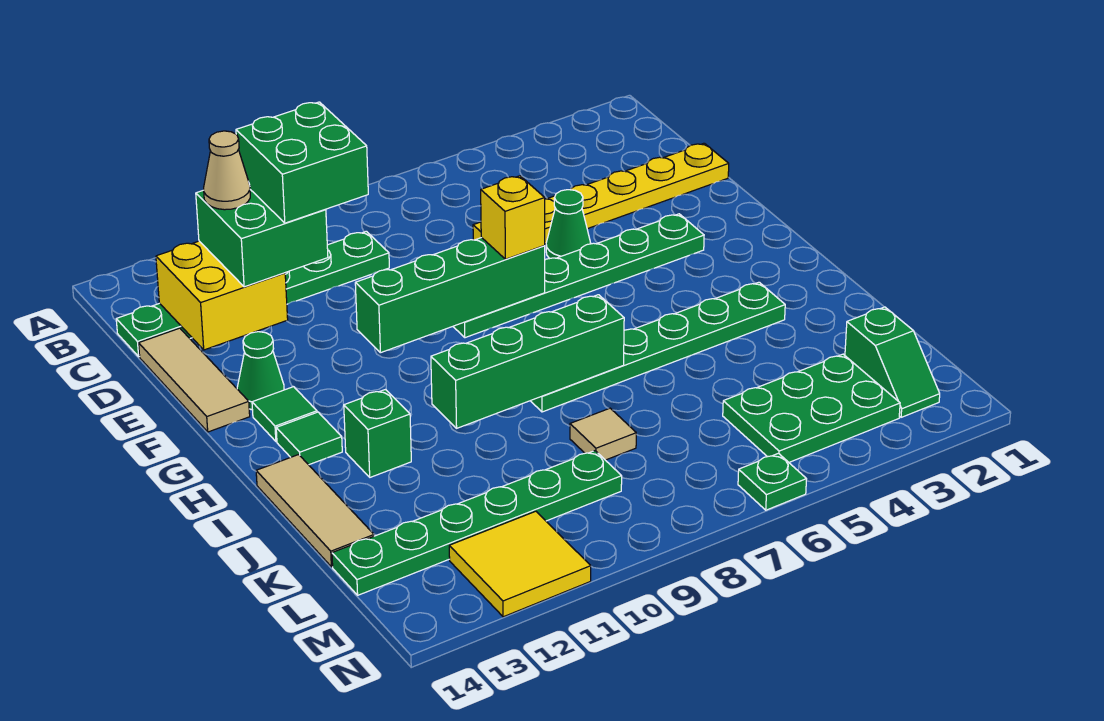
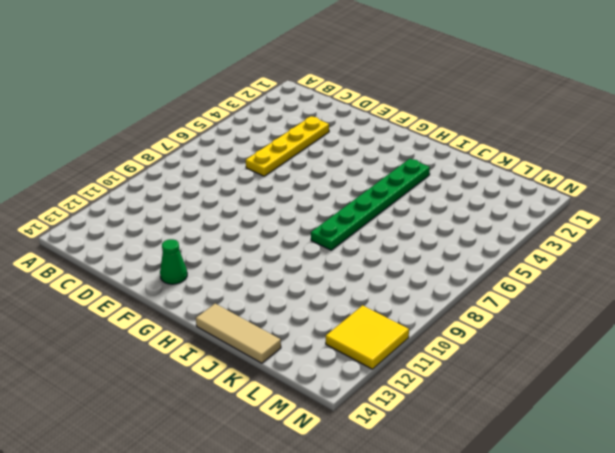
yellow 1x4 plate [246,116,329,176] -> yellow 1x6 plate [473,143,729,244]
none -> green 1x6 plate [116,231,389,357]
none -> tan 1x3 tile [139,328,250,432]
none -> green 1x1 cone [546,190,591,259]

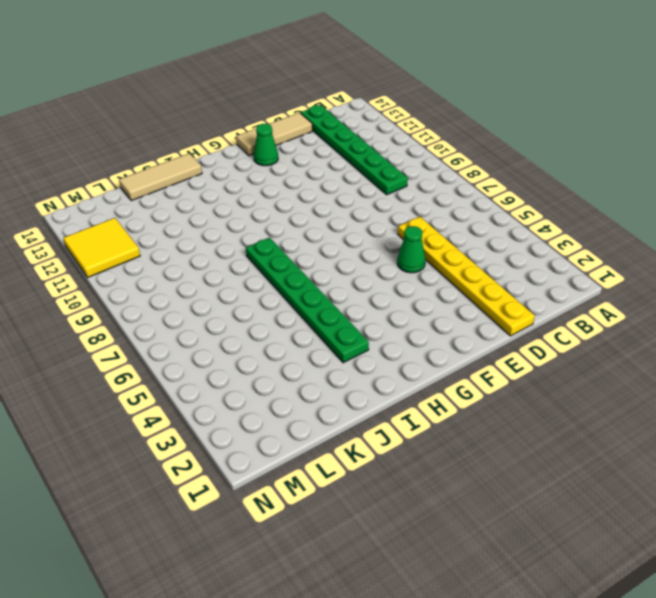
none -> green 1x6 plate [453,214,704,338]
none -> green 1x1 tile [252,387,317,442]
none -> green 1x1 tile [276,412,342,465]

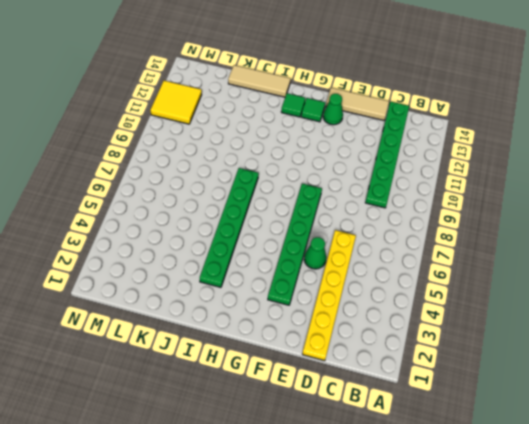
none -> green 1x1 brick [344,390,411,477]
none -> tan 1x1 tile [570,408,636,460]
none -> green 1x2 slope [845,307,940,417]

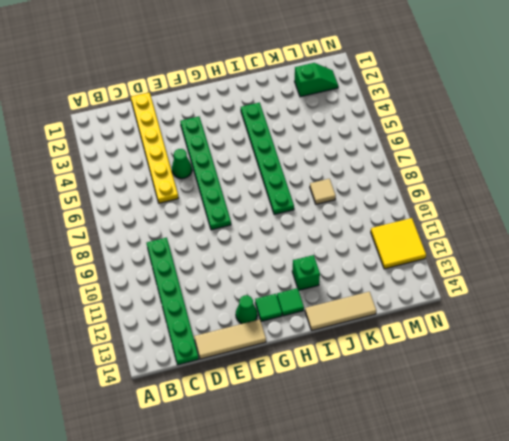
none -> green 2x3 plate [723,354,900,462]
none -> green 1x6 plate [332,451,622,595]
none -> green 1x1 plate [738,453,807,510]

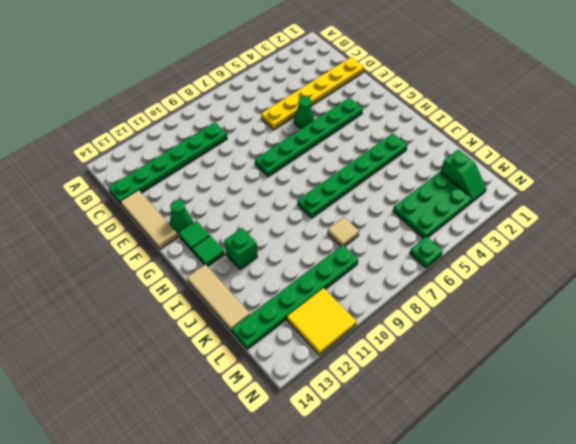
none -> yellow 2x2 brick [156,241,288,350]
none -> green 1x4 brick [355,238,545,353]
none -> green 1x4 brick [431,295,624,428]

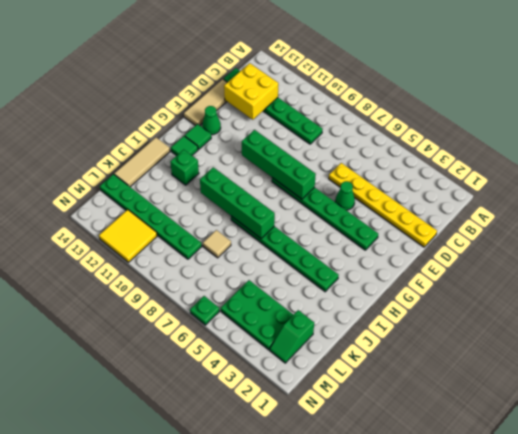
none -> green 2x2 brick [196,190,328,287]
none -> yellow 1x1 brick [481,176,545,259]
none -> green 2x2 brick [236,102,368,223]

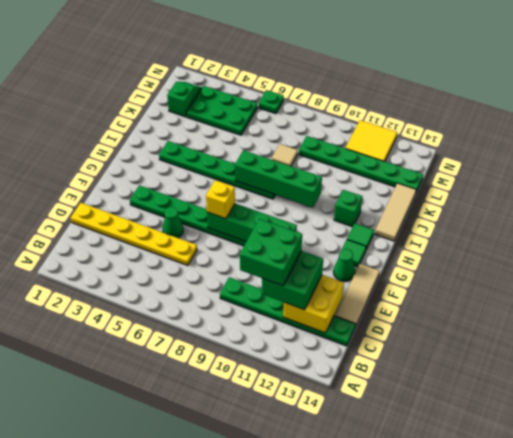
none -> tan 1x1 cone [204,131,250,210]

